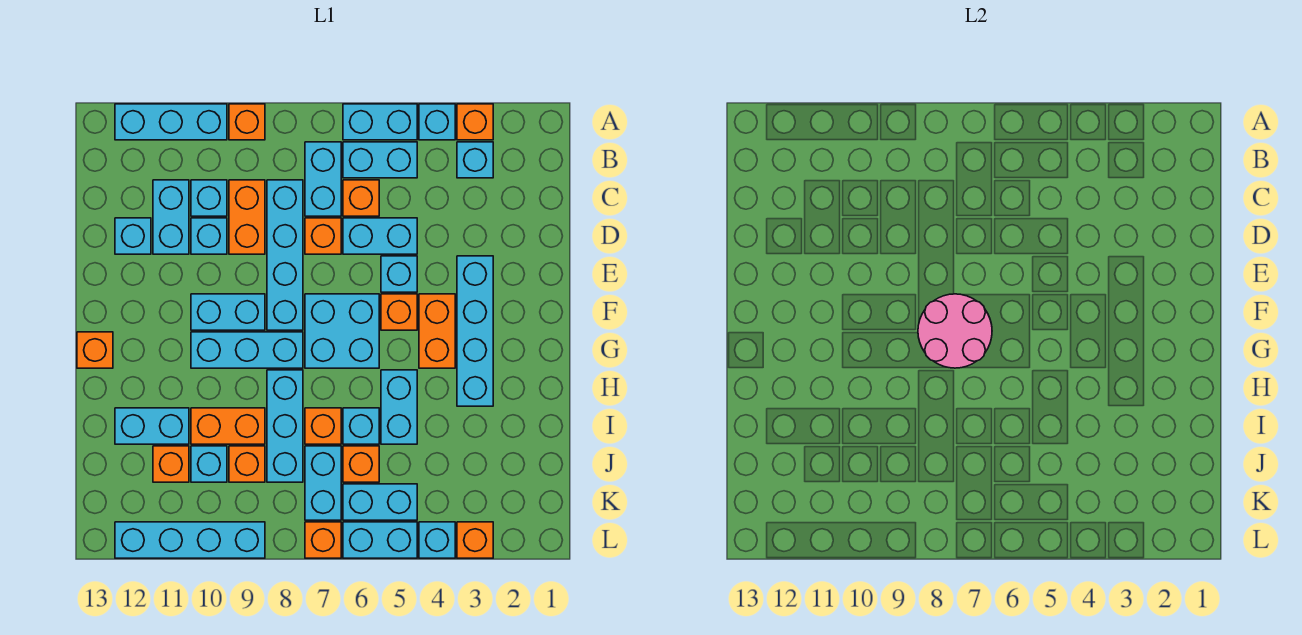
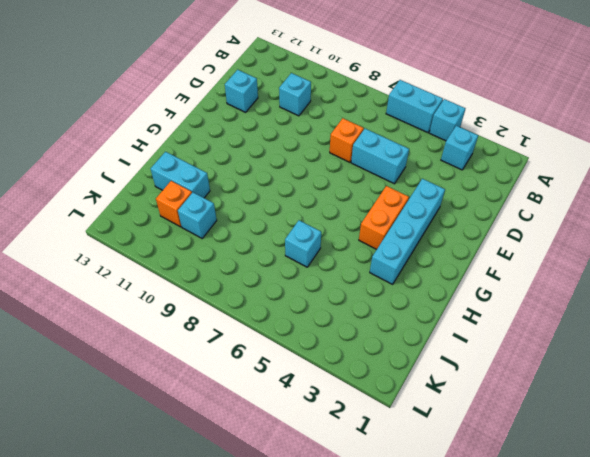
none -> orange 1x1 brick [457,104,493,140]
none -> orange 1x1 brick [229,104,265,140]
none -> cyan 1x3 brick [115,104,227,140]
none -> cyan 1x2 brick [343,142,417,178]

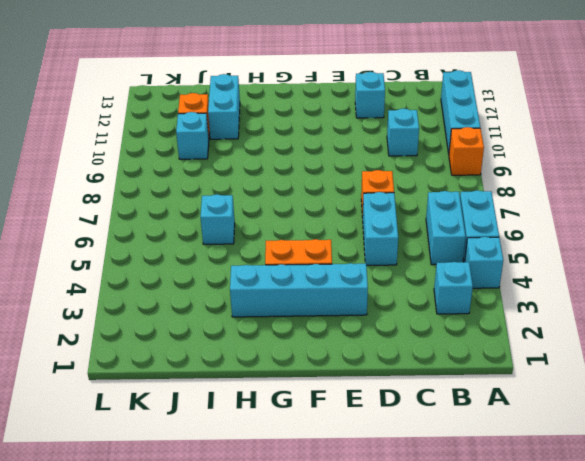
none -> orange 1x1 brick [457,104,493,140]
none -> cyan 1x2 brick [305,142,341,216]
none -> orange 1x1 brick [343,180,379,216]
none -> cyan 1x4 brick [267,180,303,330]

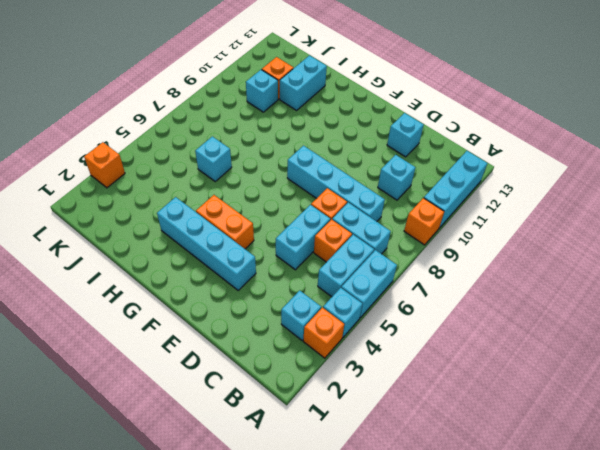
none -> orange 1x2 brick [229,180,265,254]
none -> cyan 1x2 brick [153,180,189,254]
none -> cyan 1x1 brick [191,218,227,254]
none -> cyan 1x1 brick [381,256,417,292]

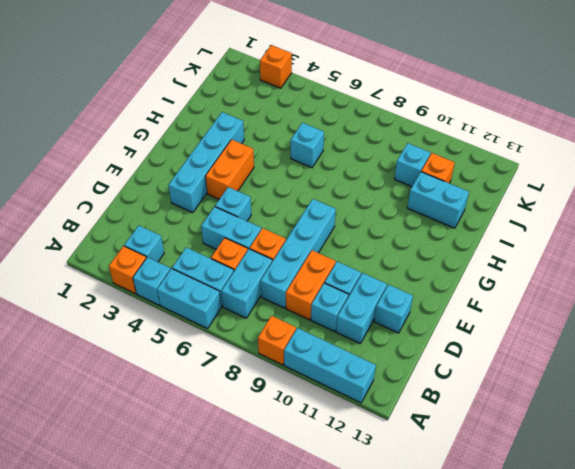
none -> orange 1x1 brick [381,294,417,330]
none -> cyan 2x2 brick [305,294,379,368]
none -> cyan 1x2 brick [191,294,265,330]
none -> cyan 1x3 brick [191,332,303,368]

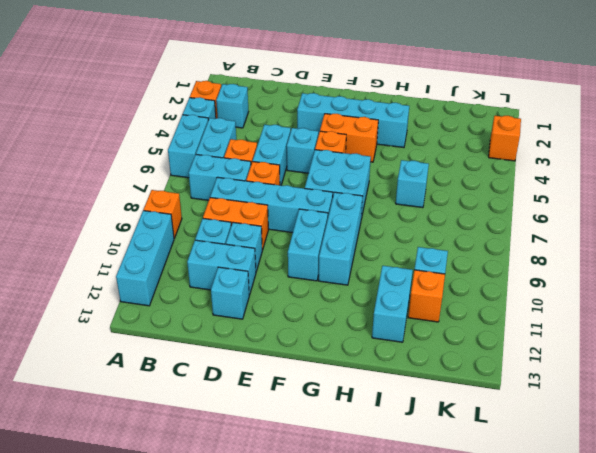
none -> orange 1x1 brick [77,332,113,368]
none -> cyan 1x2 brick [381,370,417,444]
none -> cyan 1x3 brick [267,370,303,482]
none -> orange 1x1 brick [305,408,341,444]

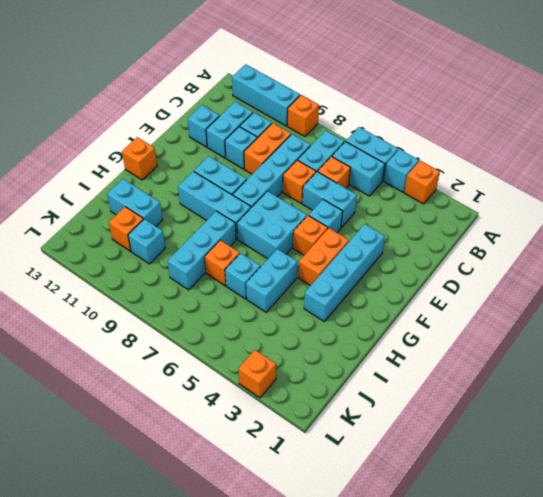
none -> cyan 1x1 brick [457,142,493,178]
none -> orange 1x2 brick [191,408,265,444]
none -> orange 1x1 brick [343,446,379,482]
none -> cyan 1x2 brick [305,446,341,520]

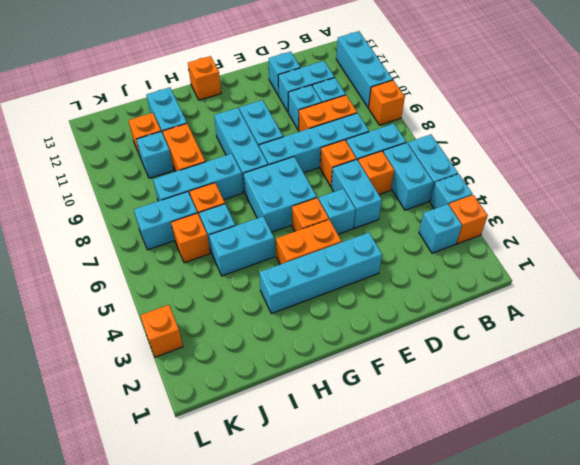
none -> orange 1x1 brick [229,446,265,482]
none -> cyan 1x2 brick [343,484,417,520]
none -> cyan 1x1 brick [419,522,455,558]
none -> cyan 1x2 brick [343,522,417,558]

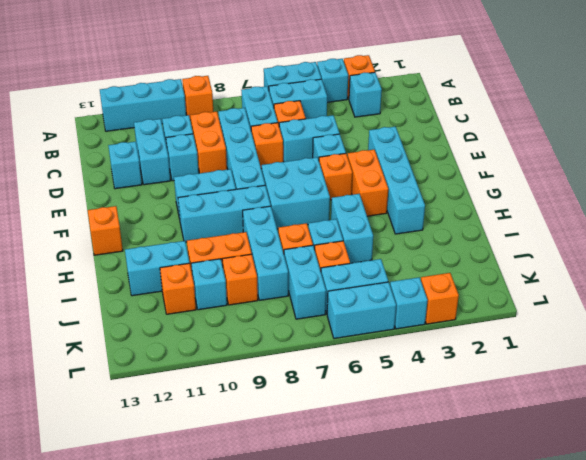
none -> orange 1x1 brick [305,522,341,558]
none -> cyan 1x4 brick [115,522,265,558]
none -> pink 2x2 round brick [918,294,992,368]

